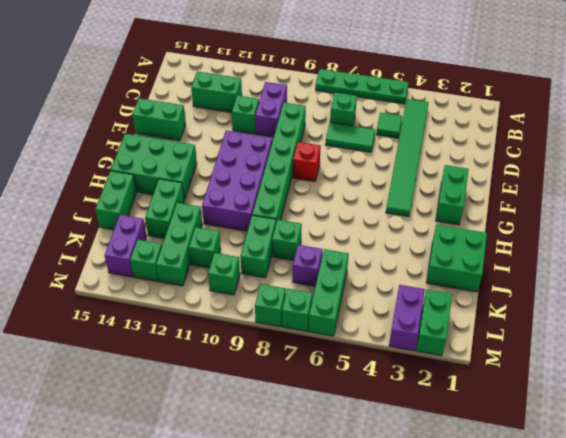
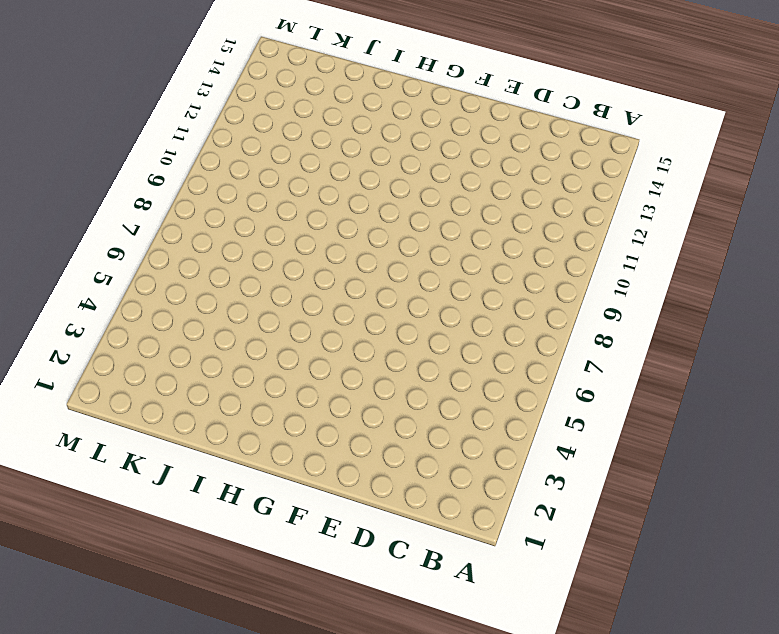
none -> green 1x4 plate [315,69,409,104]
none -> green 1x6 tile [386,99,429,217]
none -> green 1x1 tile [376,112,402,138]
none -> green 1x1 brick [330,92,357,126]

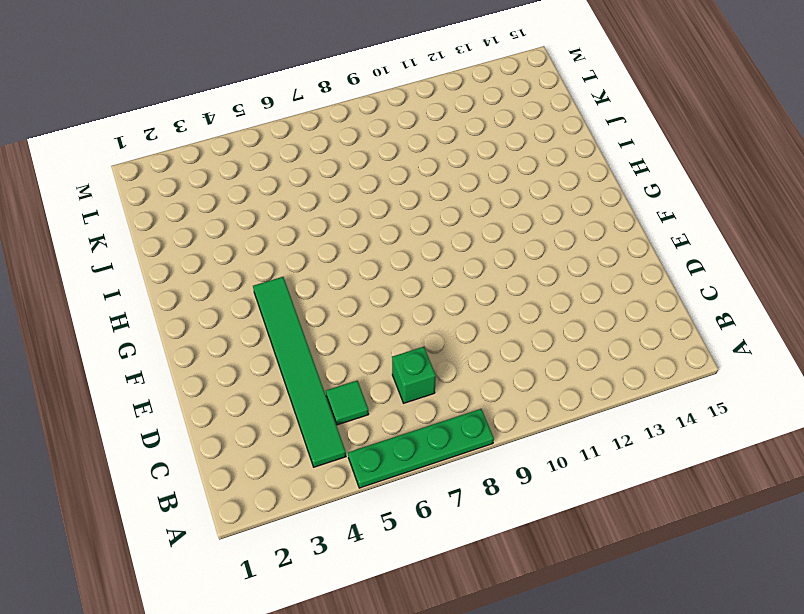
none -> purple 1x2 brick [255,82,287,137]
none -> green 1x2 brick [191,72,242,112]
none -> green 1x2 tile [325,123,375,152]
none -> green 1x6 brick [252,103,306,222]

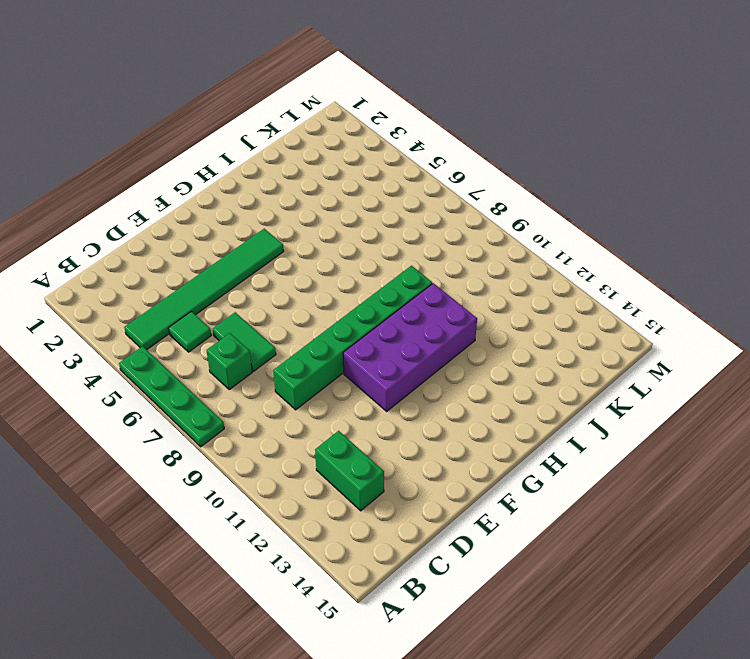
none -> purple 1x2 brick [255,82,287,137]
none -> green 1x1 brick [232,95,259,134]
none -> green 1x2 brick [132,98,186,141]
none -> green 1x2 brick [436,165,469,225]

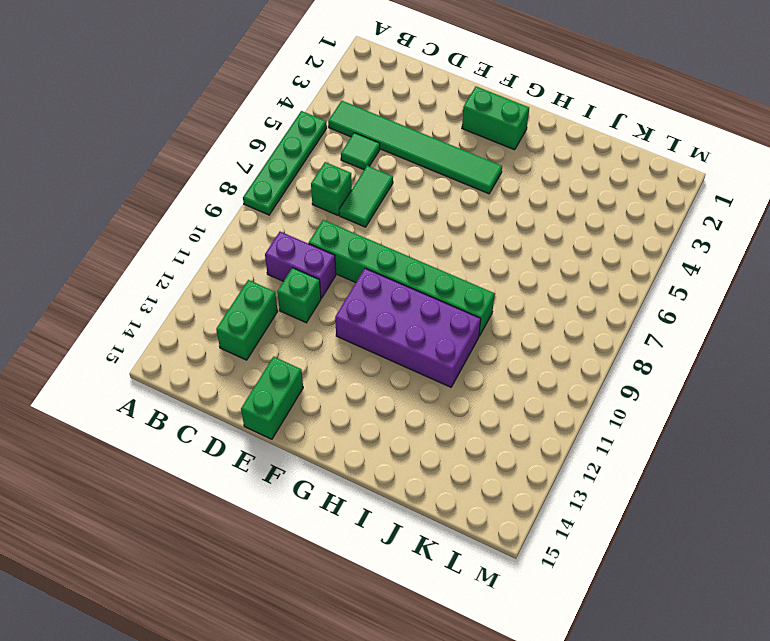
none -> red 1x1 brick [293,142,321,181]
none -> green 2x3 brick [111,134,197,200]
none -> green 2x2 brick [426,225,487,292]
none -> green 1x2 brick [145,179,184,238]

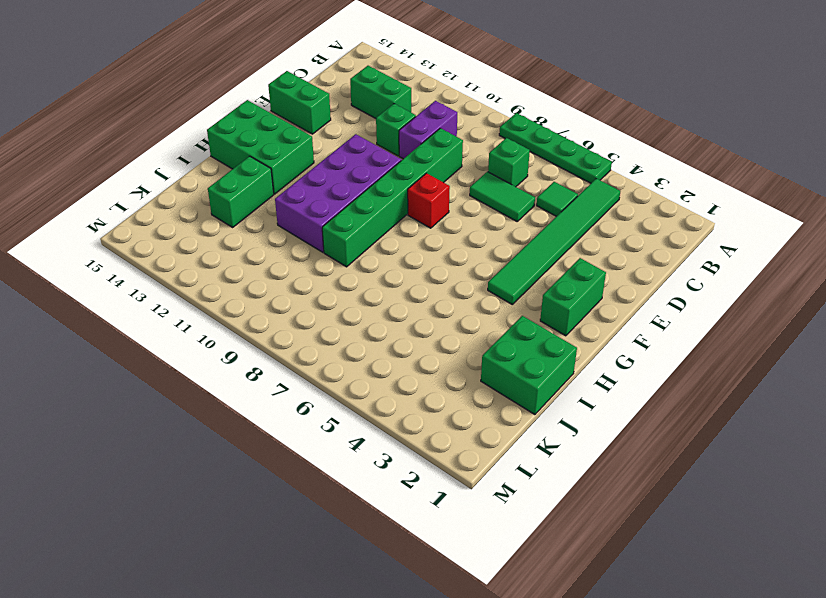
none -> green 1x2 brick [95,171,137,230]
none -> green 1x1 brick [272,220,302,261]
none -> green 1x2 brick [240,215,276,278]
none -> green 1x3 brick [156,203,202,286]

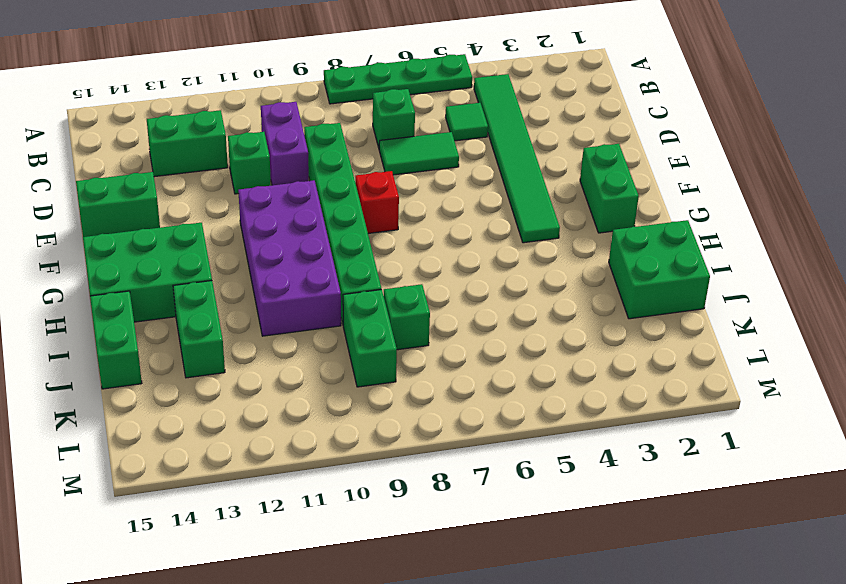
none -> green 1x3 brick [156,203,202,286]
none -> green 1x3 brick [308,249,349,336]
none -> purple 1x1 brick [293,245,322,286]
none -> green 1x1 brick [189,227,221,268]

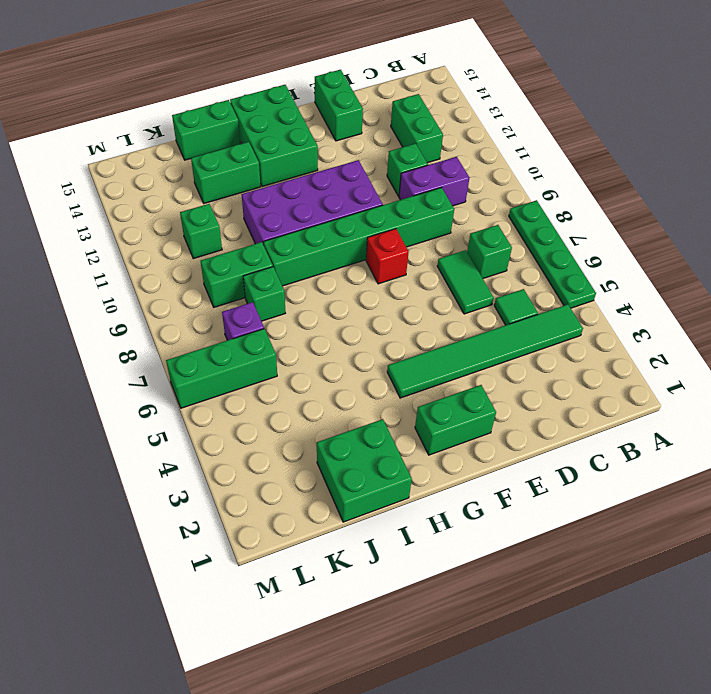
none -> green 1x3 brick [156,203,202,286]
none -> purple 1x2 brick [105,215,147,277]
none -> green 1x2 brick [416,289,452,356]
none -> purple 1x2 brick [389,285,425,351]

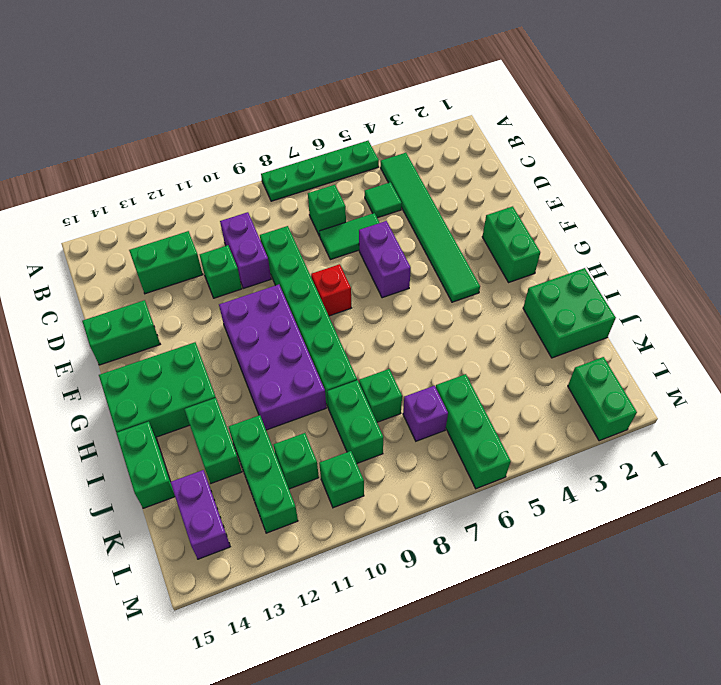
purple 1x2 brick [359,221,411,298] -> purple 1x2 brick moved to [389,285,425,351]
none -> green 1x1 brick [130,240,162,281]
none -> green 1x1 brick [282,289,313,331]
none -> green 1x1 brick [255,284,286,327]

